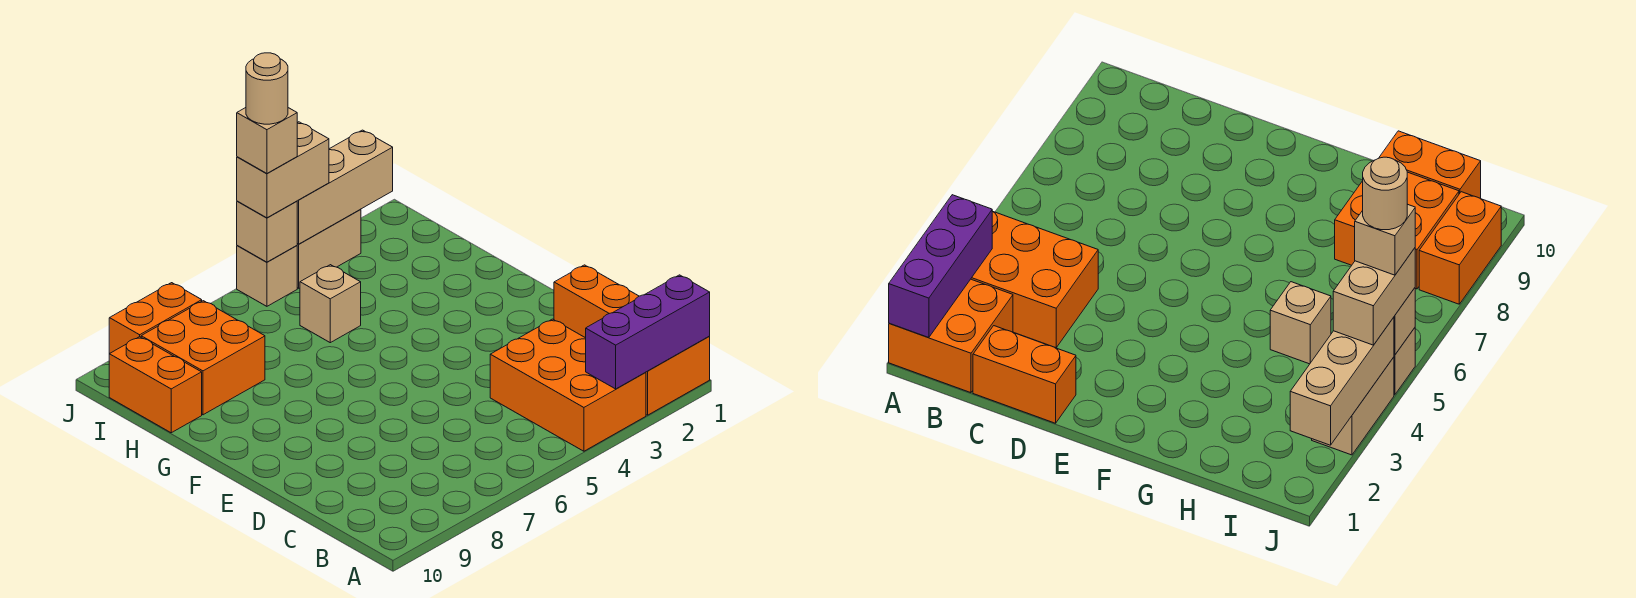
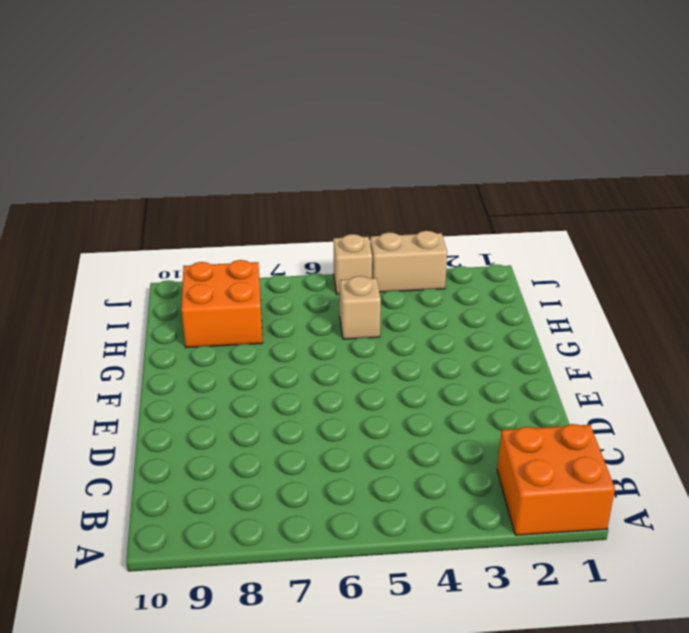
none -> orange 2x3 brick [490,319,646,451]
none -> orange 1x2 brick [554,265,639,338]
none -> orange 1x2 brick [109,337,202,433]

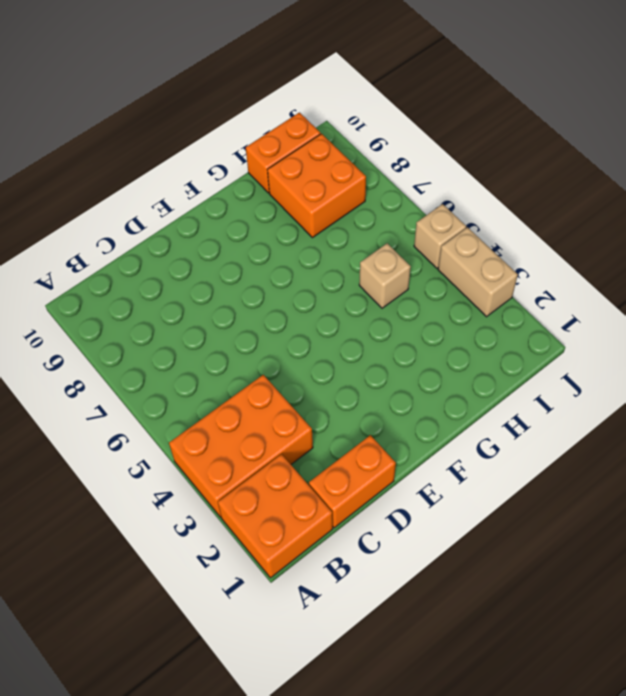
none -> orange 1x2 brick [109,283,202,354]
none -> purple 1x3 brick [586,275,710,389]
none -> tan 1x3 brick [297,130,393,244]

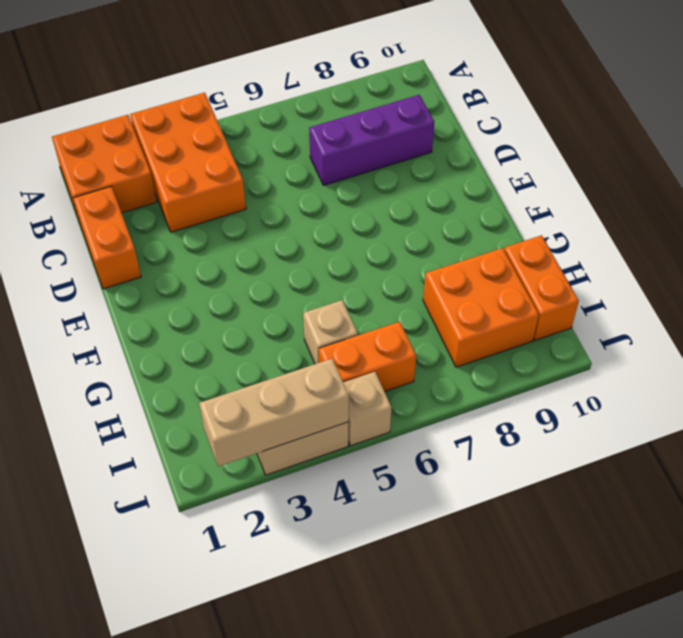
purple 1x3 brick [309,95,435,185] -> purple 1x3 brick moved to [586,275,710,389]
orange 1x2 brick [319,322,416,392] -> orange 1x2 brick moved to [109,283,202,354]
none -> tan 1x1 brick [237,201,297,262]
none -> tan 1x2 brick [237,122,329,218]
none -> tan 1x1 brick [237,108,297,174]

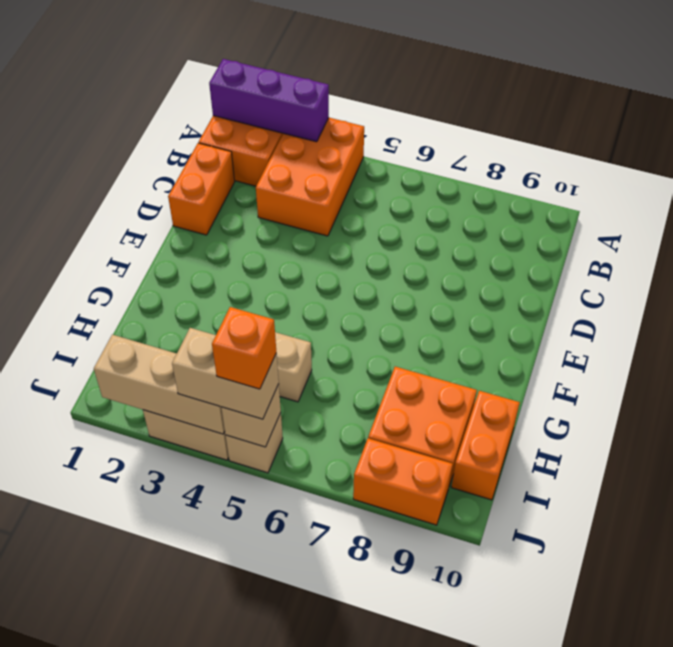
orange 1x1 brick [212,307,276,389] -> tan 1x1 brick [237,108,297,174]
none -> tan 1x1 round brick [246,53,288,124]

